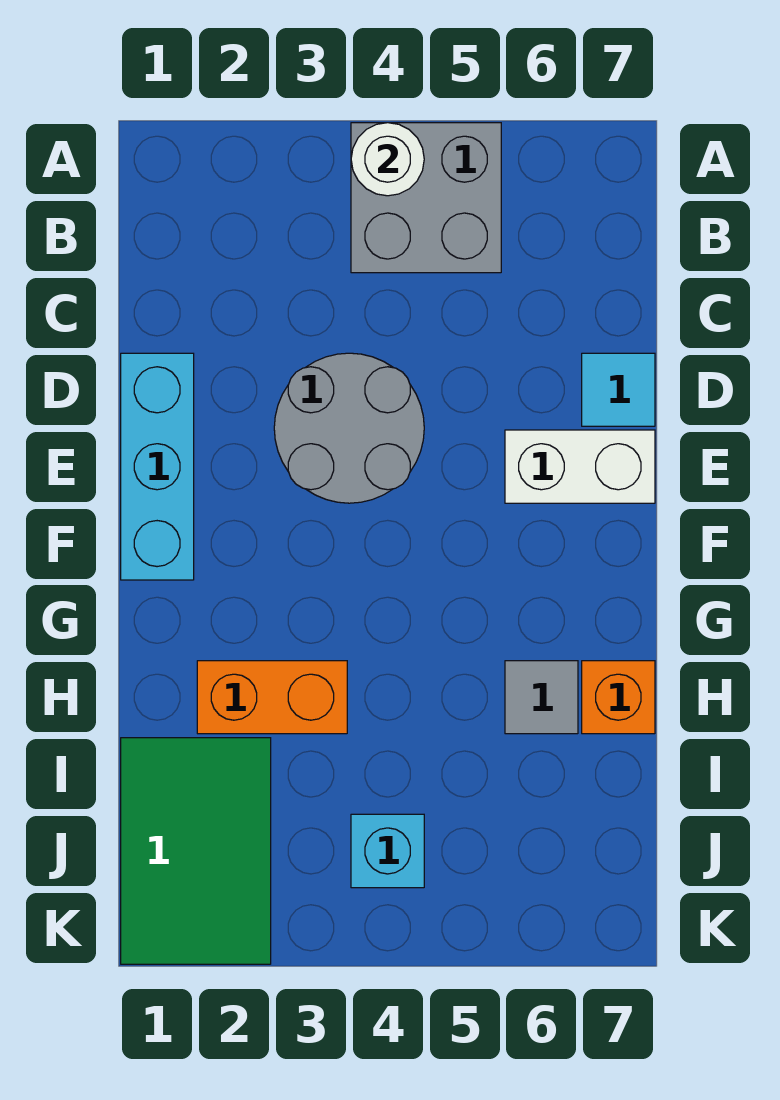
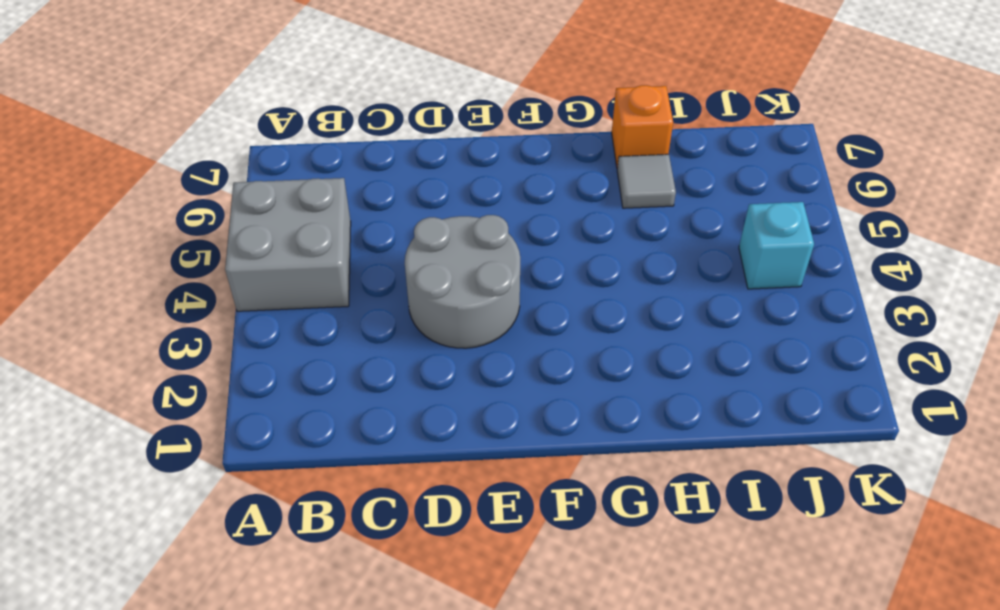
none -> cyan 1x3 brick [121,353,194,580]
none -> cyan 1x1 tile [582,353,655,426]

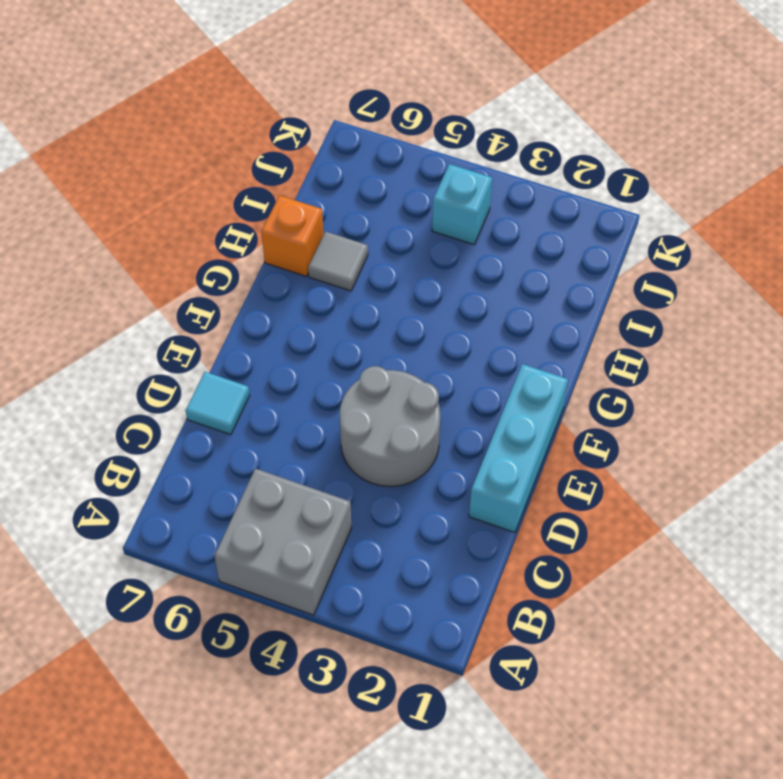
none -> white 1x2 brick [505,430,655,503]
none -> orange 1x2 brick [197,661,347,734]

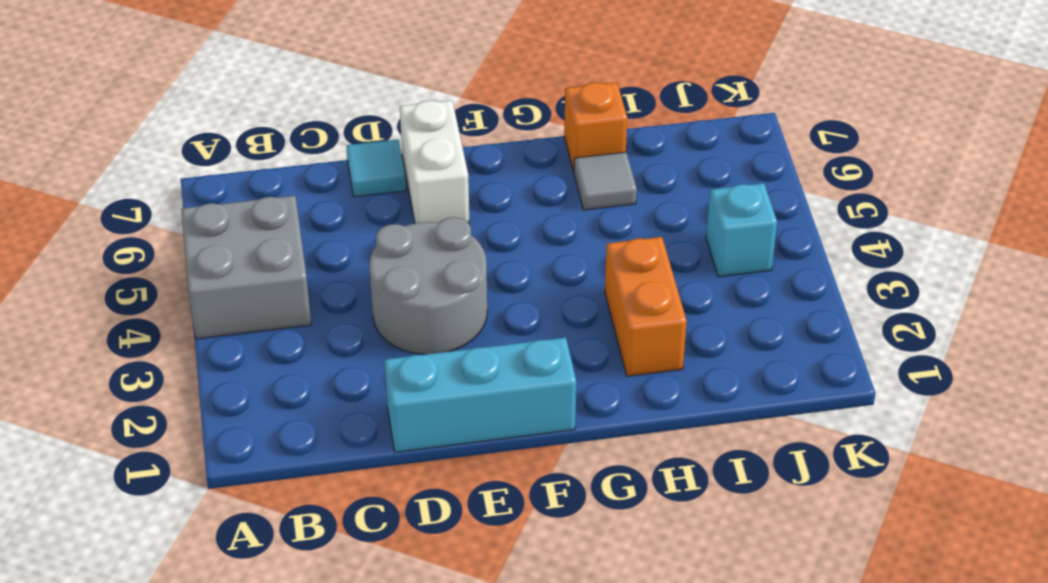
none -> green 2x3 tile [121,738,271,964]
none -> white 1x1 round brick [351,123,424,196]

